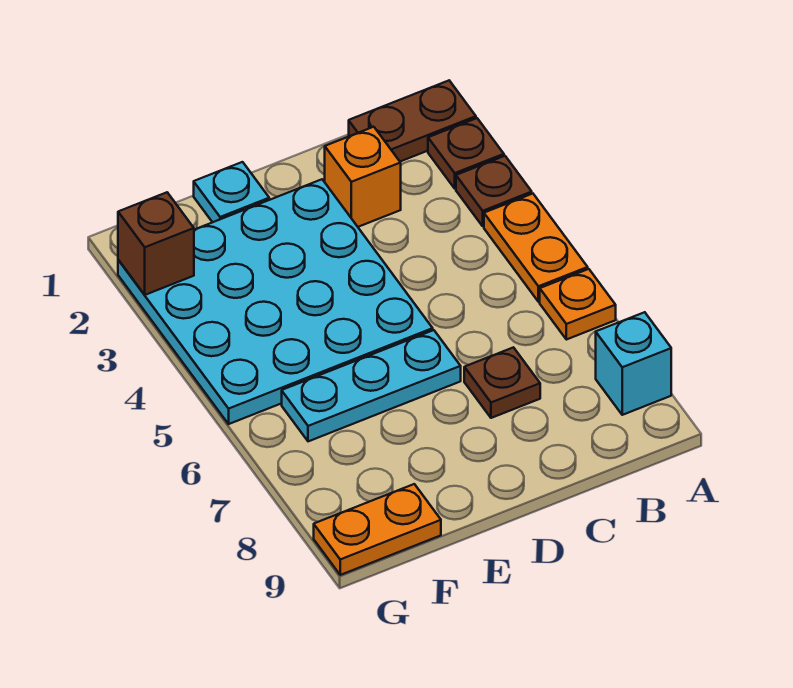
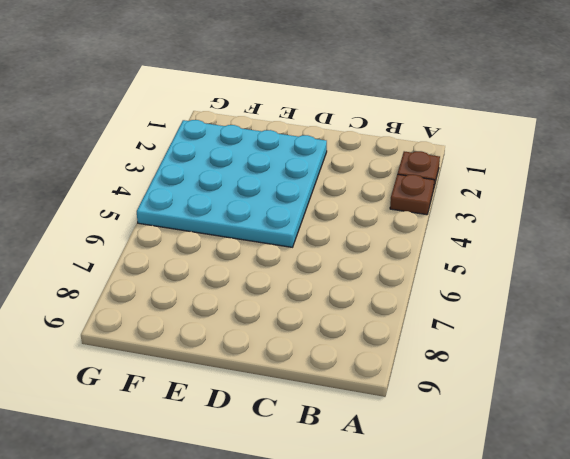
none -> brown 1x2 plate [349,81,476,161]
none -> orange 1x2 plate [484,194,588,302]
none -> orange 1x1 plate [540,269,616,340]

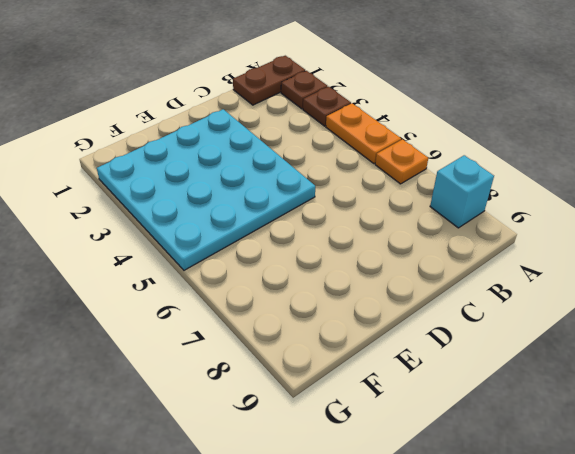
none -> orange 1x1 brick [325,127,401,227]
none -> brown 1x1 plate [464,347,540,418]
none -> cyan 1x3 plate [282,330,461,441]

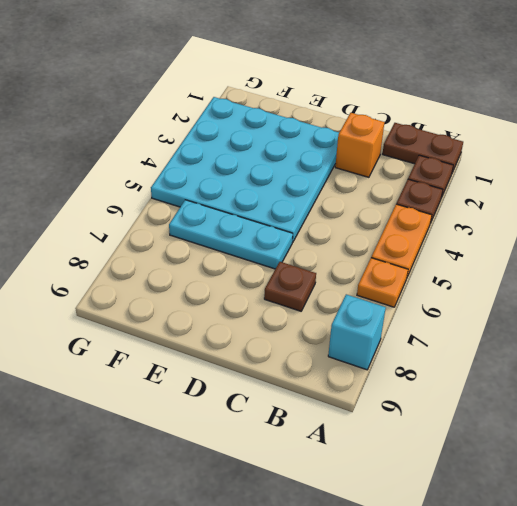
none -> cyan 1x1 plate [194,162,269,222]
none -> orange 1x2 plate [314,484,441,575]
none -> brown 1x1 brick [118,192,194,295]

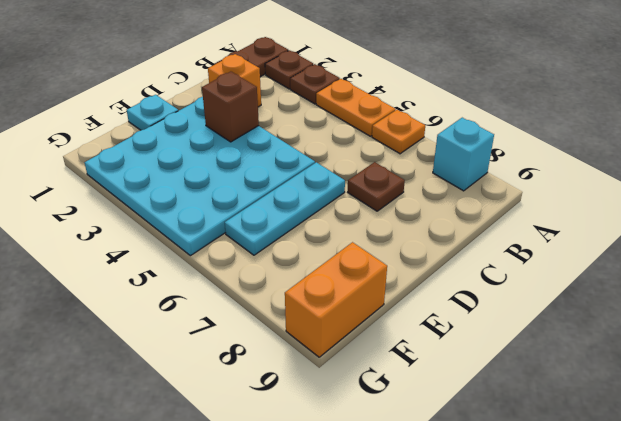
brown 1x1 brick [202,72,259,142] -> brown 1x1 brick moved to [118,192,194,295]
orange 1x2 brick [285,242,387,357] -> orange 1x2 plate [314,484,441,575]

